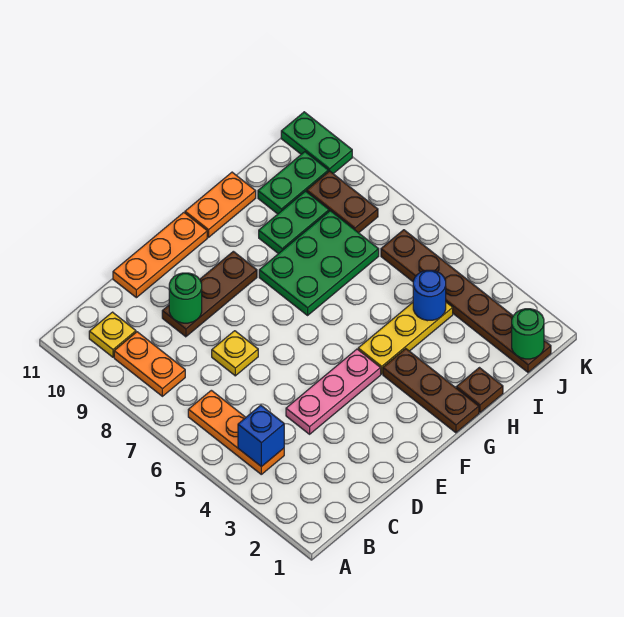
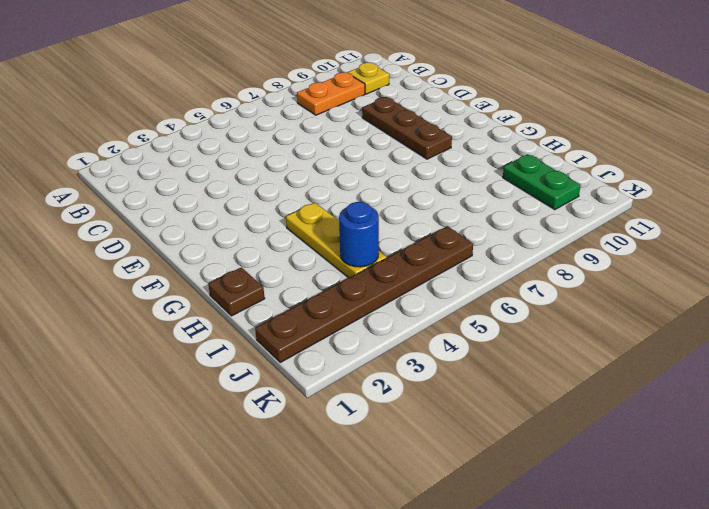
none -> orange 1x3 plate [188,390,284,474]
none -> pink 1x3 plate [286,349,381,434]
none -> yellow 1x1 plate [212,331,258,376]

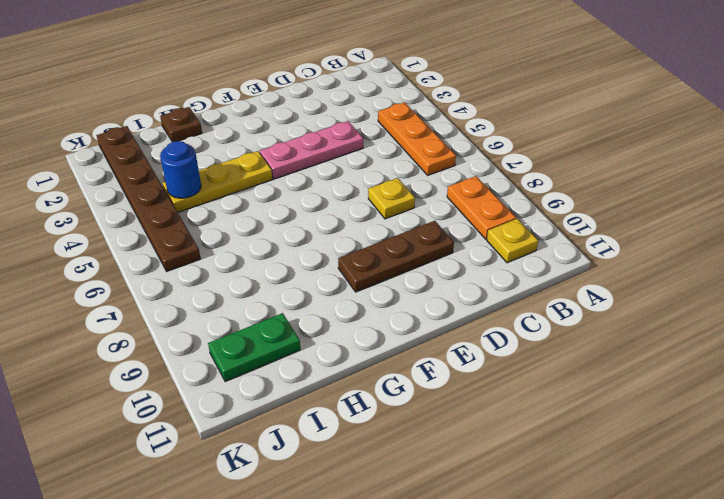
none -> orange 1x3 plate [113,213,207,298]
none -> brown 1x3 plate [383,349,479,433]
none -> green 2x3 plate [259,211,379,315]

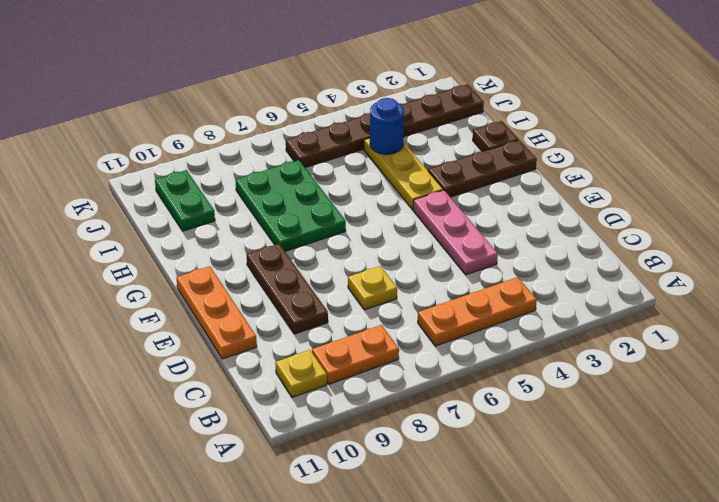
none -> orange 1x2 plate [185,172,256,237]
none -> green 1x2 plate [259,191,329,254]
none -> brown 1x2 plate [307,171,378,233]

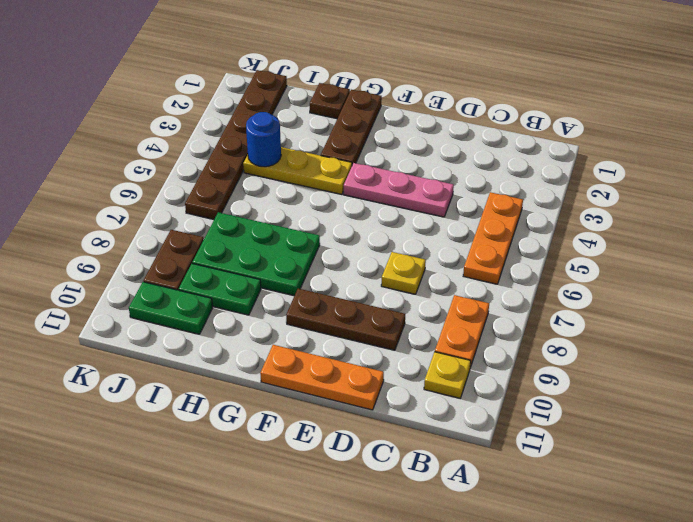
none -> orange 1x2 plate [185,172,256,237]
none -> green 1x2 plate [281,112,352,174]
none -> blue 1x1 brick [238,405,284,467]

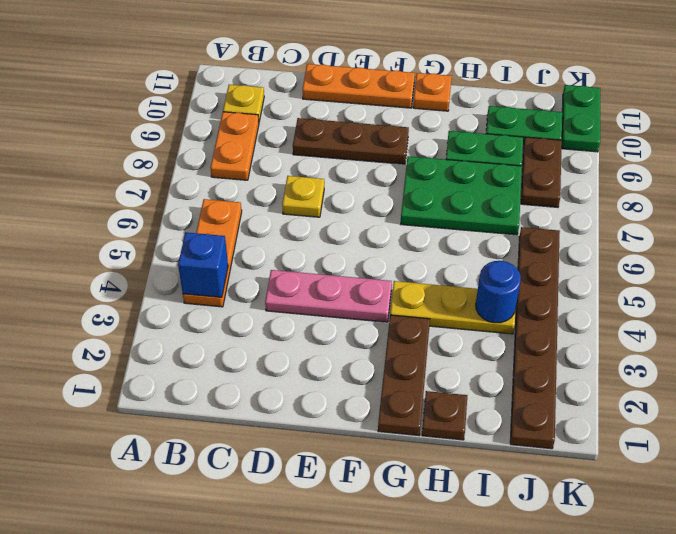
orange 1x1 plate [413,73,452,111] -> orange 1x2 plate [185,172,256,237]
none -> green 1x1 round brick [169,273,202,323]
none -> green 1x1 round brick [512,309,544,359]

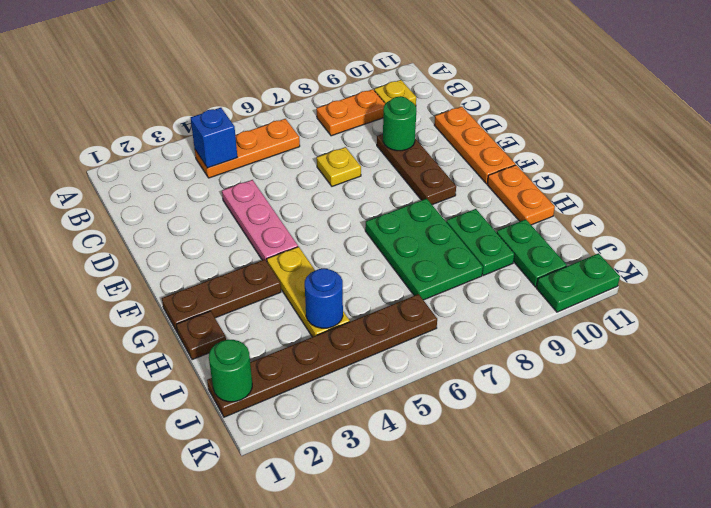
none -> brown 1x2 plate [307,171,378,233]

